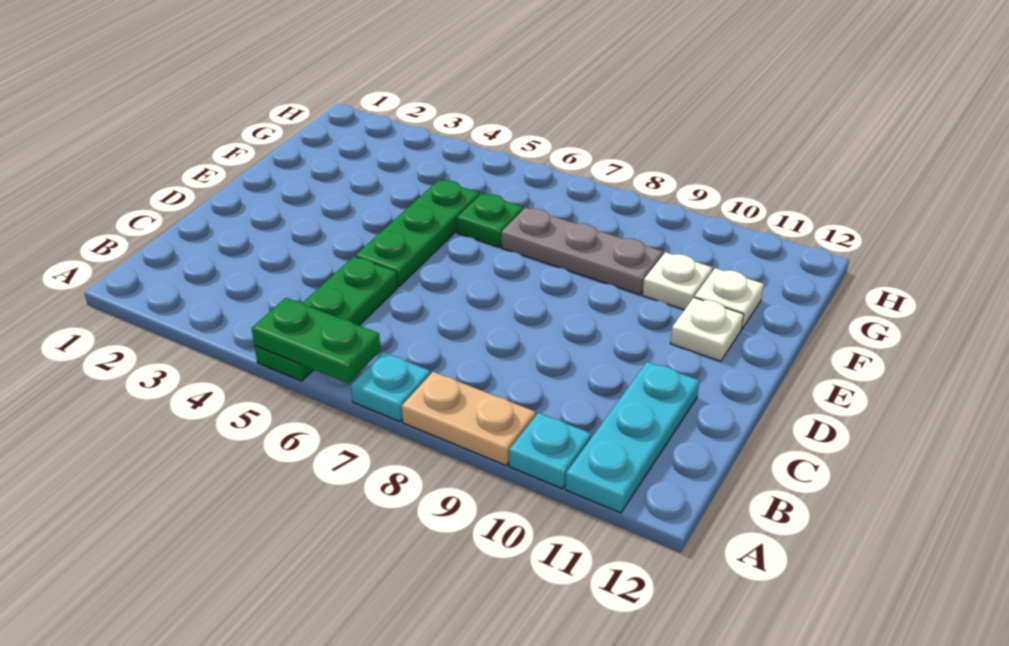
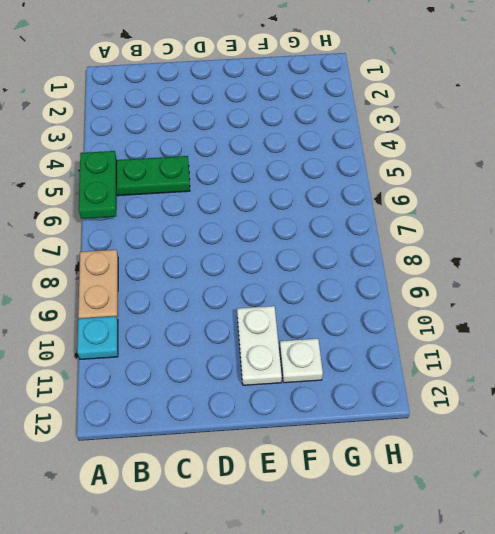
white 1x2 plate [237,306,282,385] -> white 1x1 plate [670,297,744,361]
none -> cyan 1x1 plate [351,352,431,422]
none -> cyan 1x3 plate [565,362,699,513]
none -> green 1x3 plate [355,180,479,287]

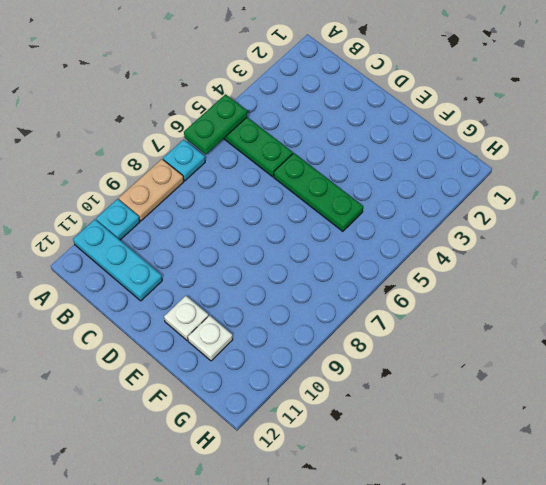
none -> green 1x1 plate [457,193,523,247]
none -> grey 1x3 plate [501,207,663,295]
none -> white 1x1 plate [643,252,712,310]

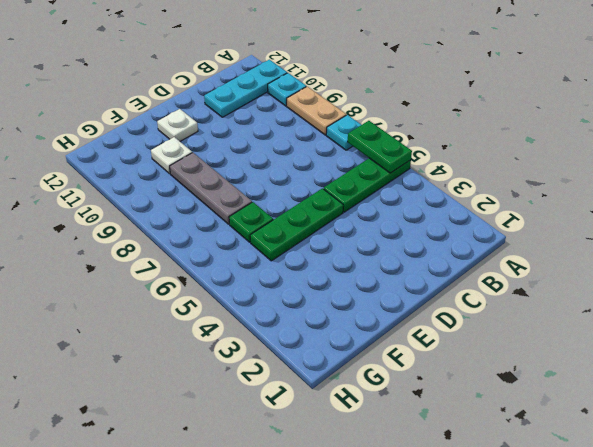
none -> white 1x1 plate [695,268,764,329]

